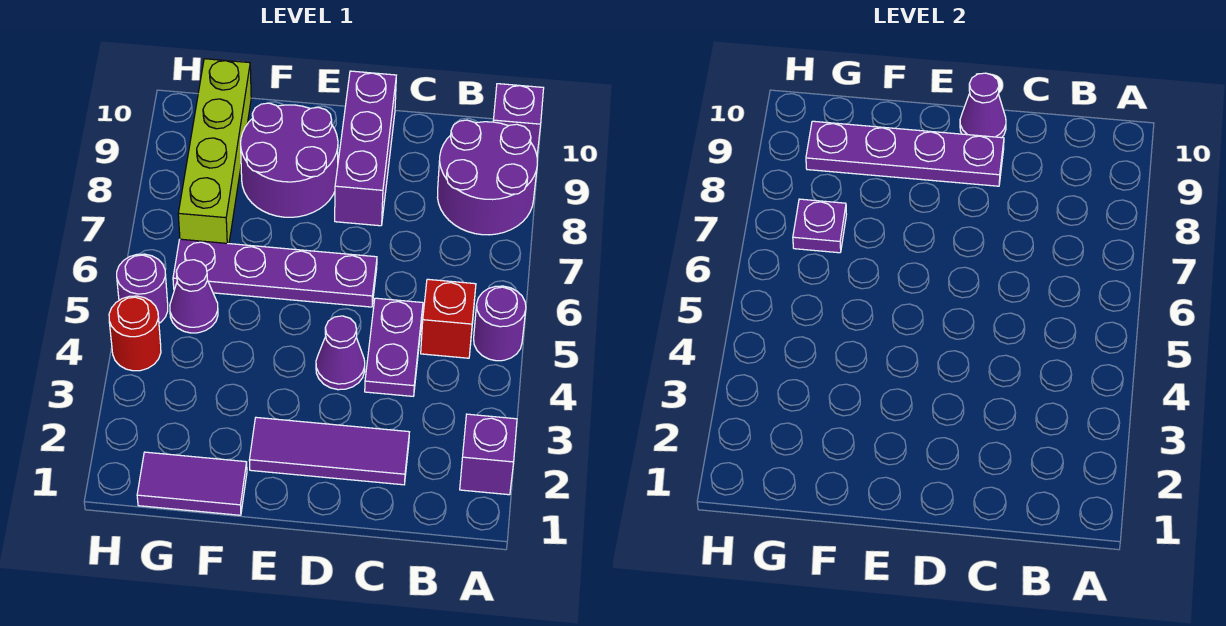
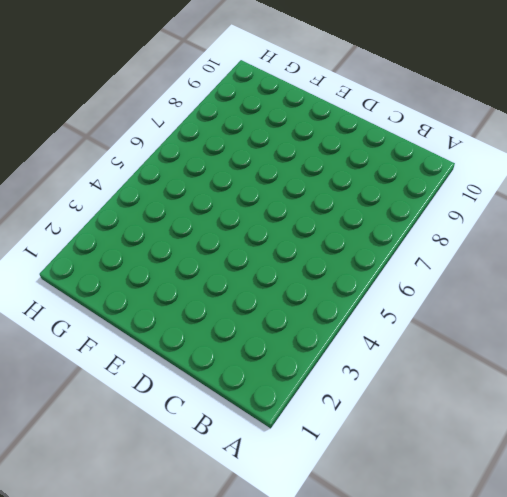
none -> purple 1x1 brick [460,414,517,495]
none -> purple 1x1 round brick [474,286,526,361]
none -> purple 2x2 round brick [438,120,537,235]

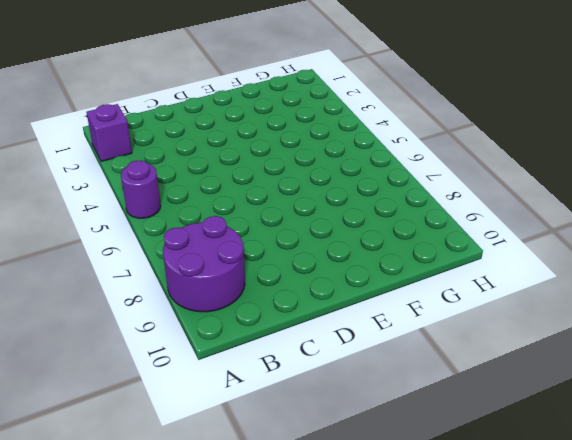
none -> purple 1x1 brick [493,84,544,154]
none -> red 1x1 brick [421,279,476,358]
none -> purple 1x3 tile [249,417,409,485]

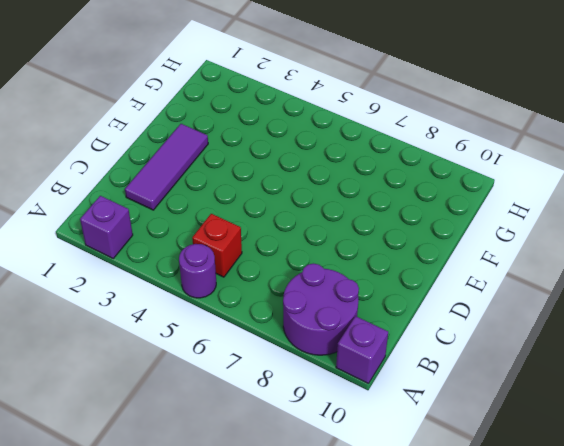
none -> purple 1x2 plate [365,298,423,396]
none -> purple 1x1 cone [316,316,365,390]
none -> purple 1x4 plate [173,239,377,307]

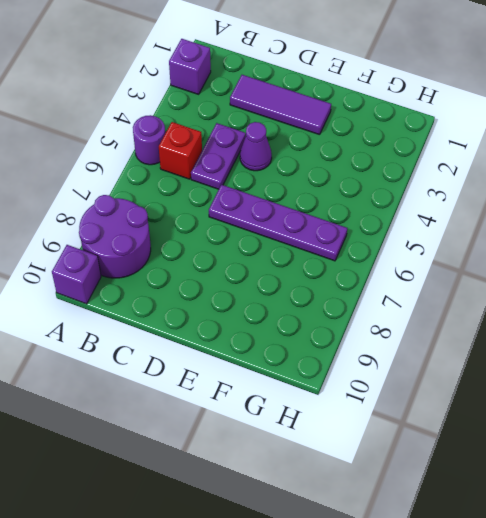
none -> purple 1x3 brick [335,71,396,226]
none -> purple 2x2 round brick [241,103,338,217]
none -> purple 1x2 tile [137,452,247,515]

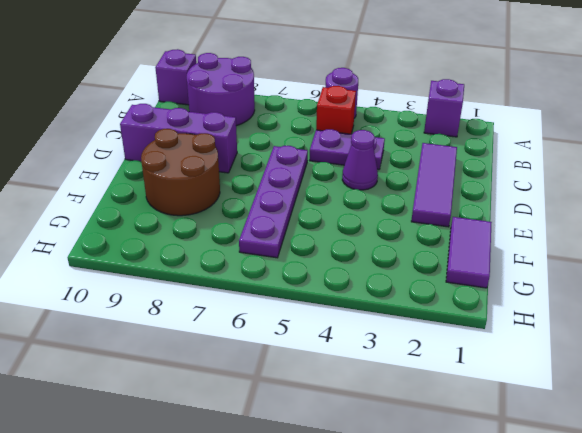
brown 2x2 round brick [141,129,220,216] -> purple 2x2 round brick [241,103,338,217]
none -> purple 1x1 cone [170,260,218,333]
none -> lime 1x4 brick [178,59,251,244]
none -> red 1x1 round brick [109,296,161,371]

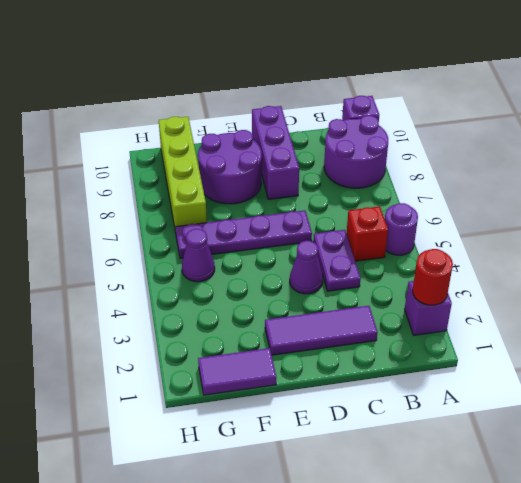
red 1x1 round brick [413,249,453,305] -> red 1x1 round brick moved to [109,296,161,371]
none -> purple 1x1 round brick [117,254,168,323]
none -> purple 1x4 plate [806,121,1004,186]
none -> purple 1x1 cone [960,73,1006,138]

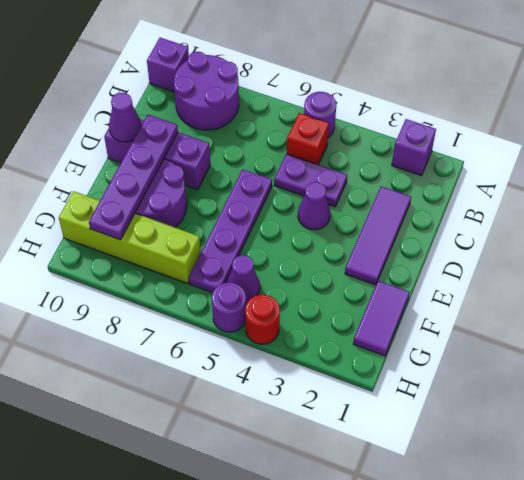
none -> purple 1x1 plate [793,199,846,253]

